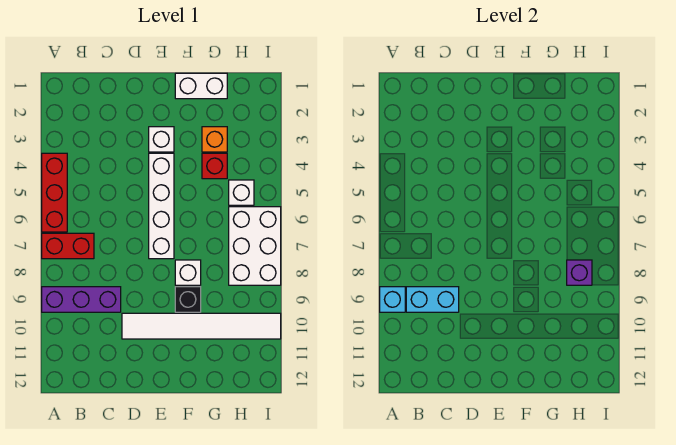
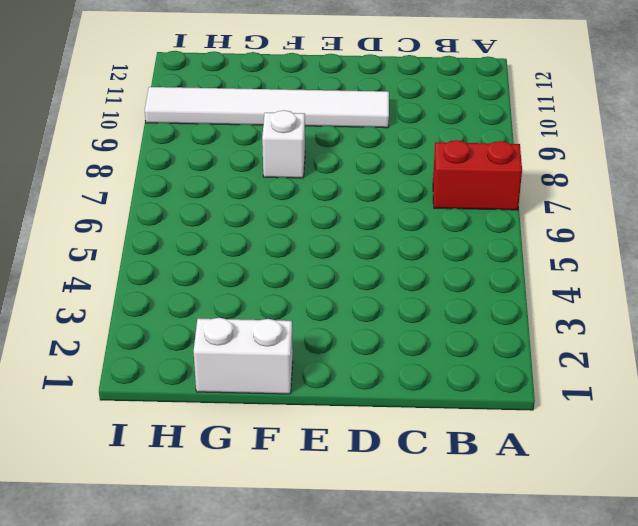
none -> red 1x3 brick [42,153,67,232]
none -> purple 1x3 brick [42,287,121,312]
none -> white 1x1 brick [149,127,174,152]

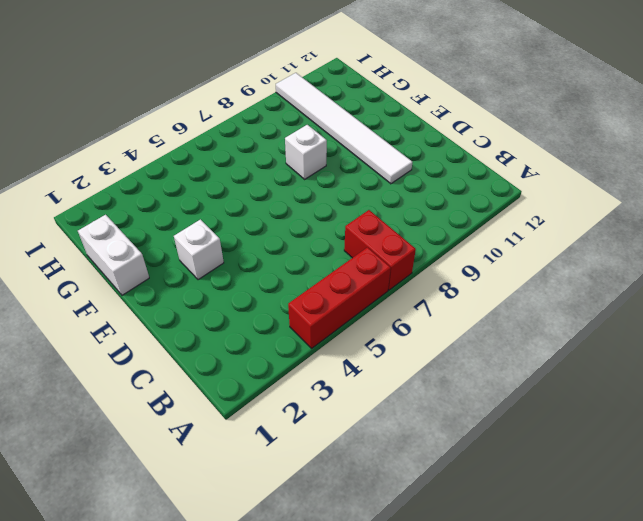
none -> purple 1x3 brick [42,287,121,312]
none -> white 1x4 brick [149,153,174,259]
none -> black 1x1 brick [175,287,201,312]

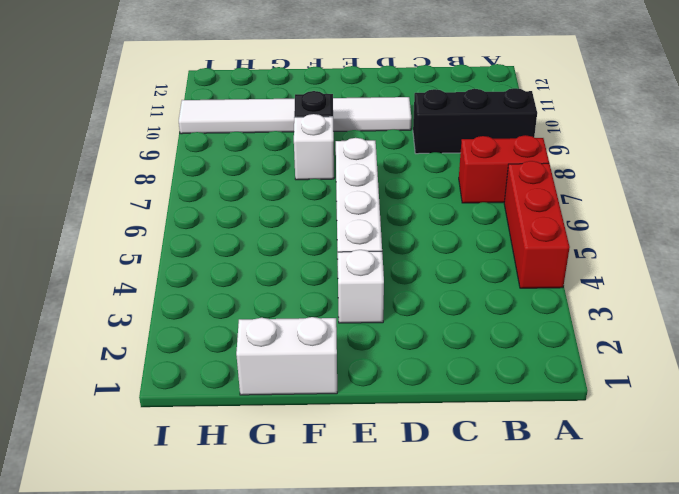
black 1x3 brick [413,88,537,154] -> purple 1x3 brick [42,287,121,312]
none -> orange 1x1 brick [202,127,227,152]
none -> red 1x1 brick [202,153,227,179]
none -> white 1x1 brick [229,180,254,205]

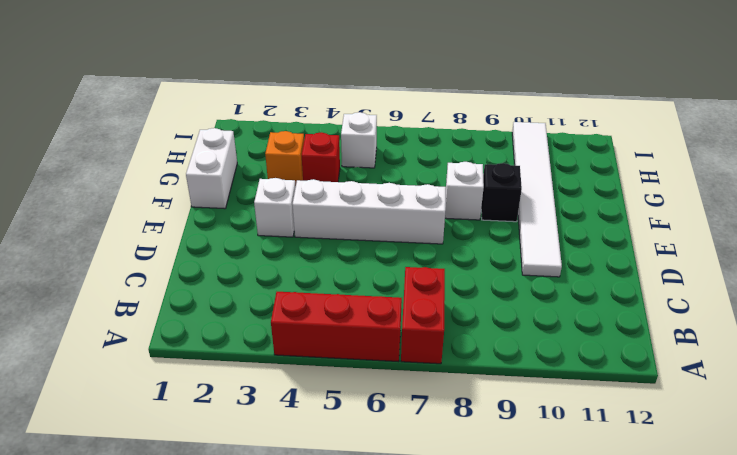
none -> purple 1x3 brick [42,287,121,312]
none -> white 2x3 brick [229,207,281,285]
none -> cyan 1x1 brick [380,287,405,312]

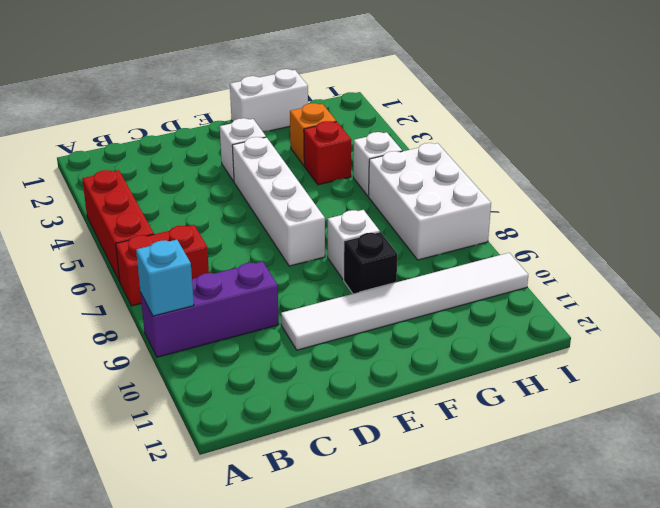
none -> cyan 1x2 brick [406,287,459,312]
none -> purple 1x1 brick [567,260,592,285]

